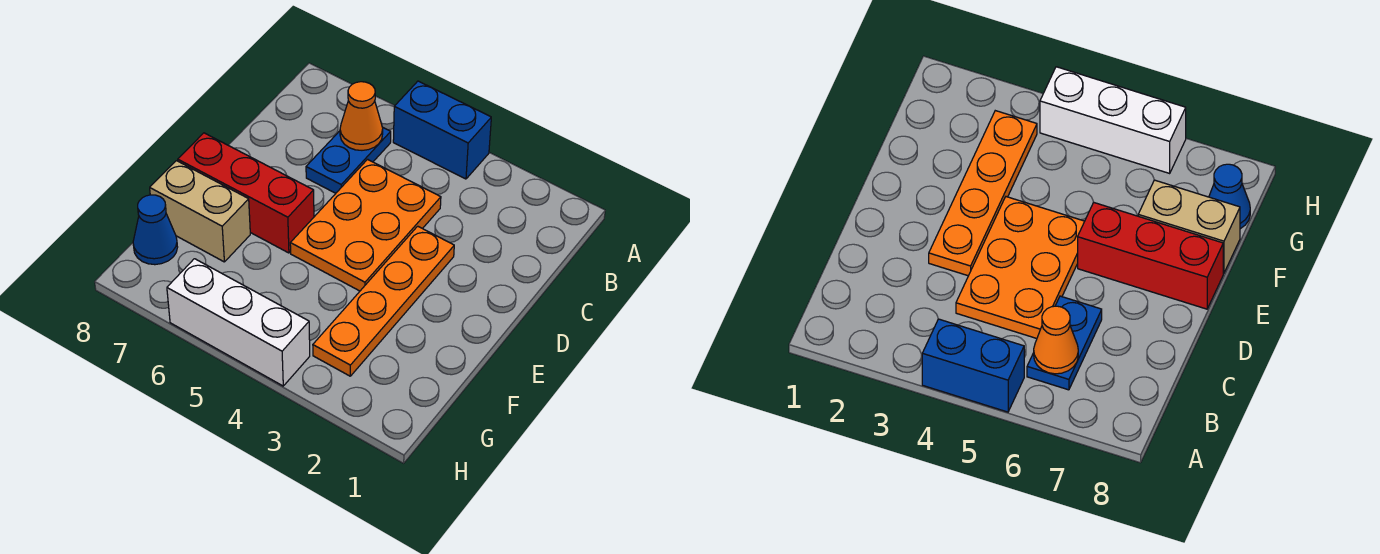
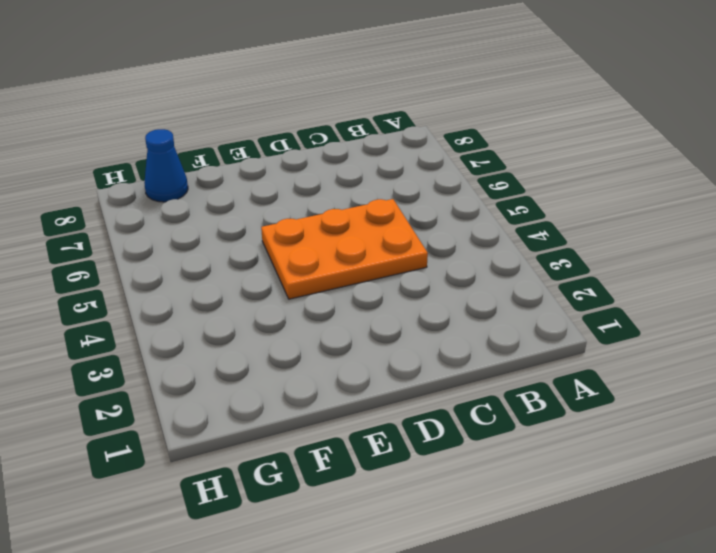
none -> blue 1x2 brick [393,81,491,179]
none -> blue 1x2 plate [306,127,391,193]

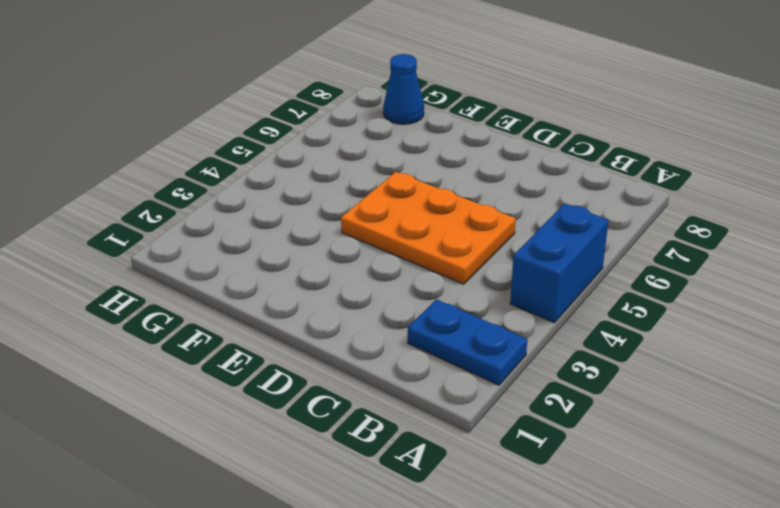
blue 1x2 plate [408,299,527,385] -> blue 1x2 plate moved to [306,127,391,193]
none -> orange 1x4 plate [313,226,454,376]
none -> red 1x3 brick [178,133,314,253]

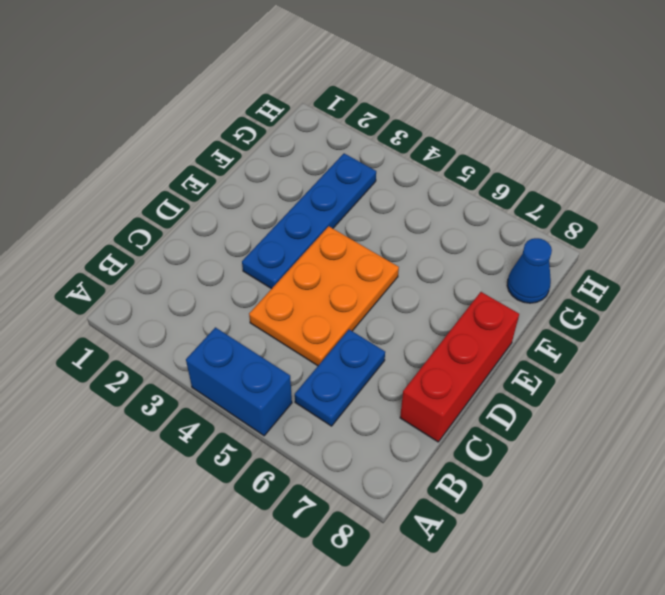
red 1x3 brick [400,292,519,442] -> red 1x3 brick turned to [178,133,314,253]
blue 1x4 plate [242,153,376,289] -> orange 1x4 plate [313,226,454,376]
none -> tan 1x2 brick [150,161,250,262]
none -> white 1x3 brick [167,259,310,386]

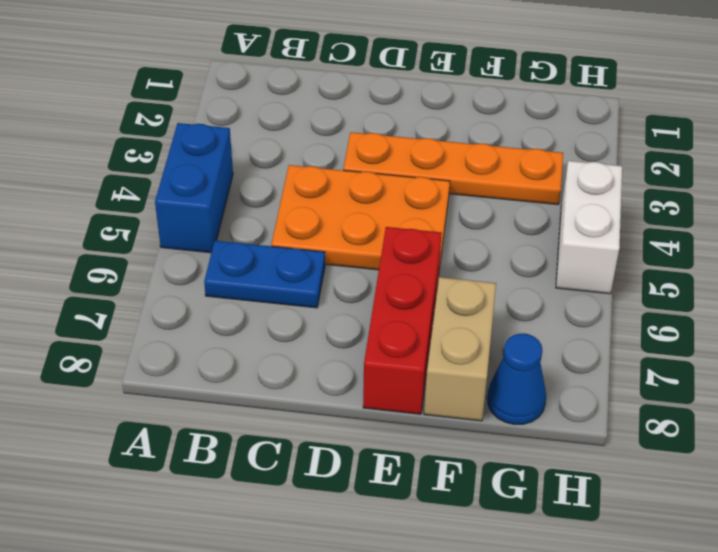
white 1x2 brick [556,161,622,294] -> white 1x3 brick [167,259,310,386]
none -> orange 1x1 cone [340,82,383,150]

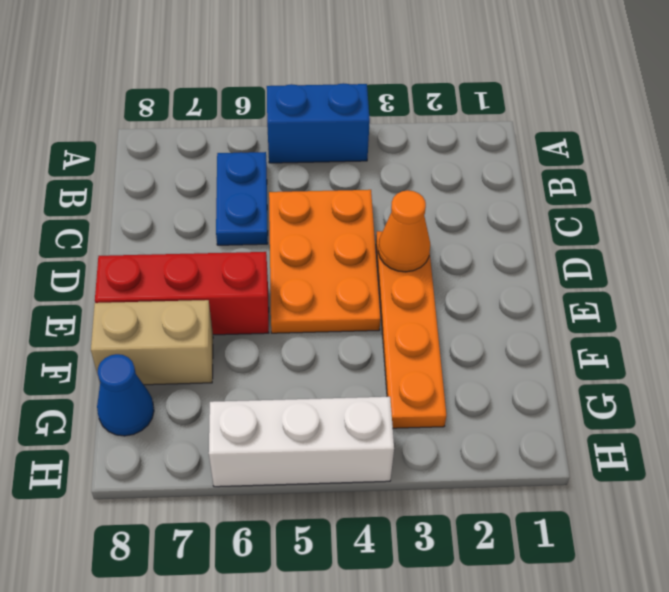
orange 1x1 cone [378,190,430,272] -> orange 1x1 cone moved to [340,82,383,150]

